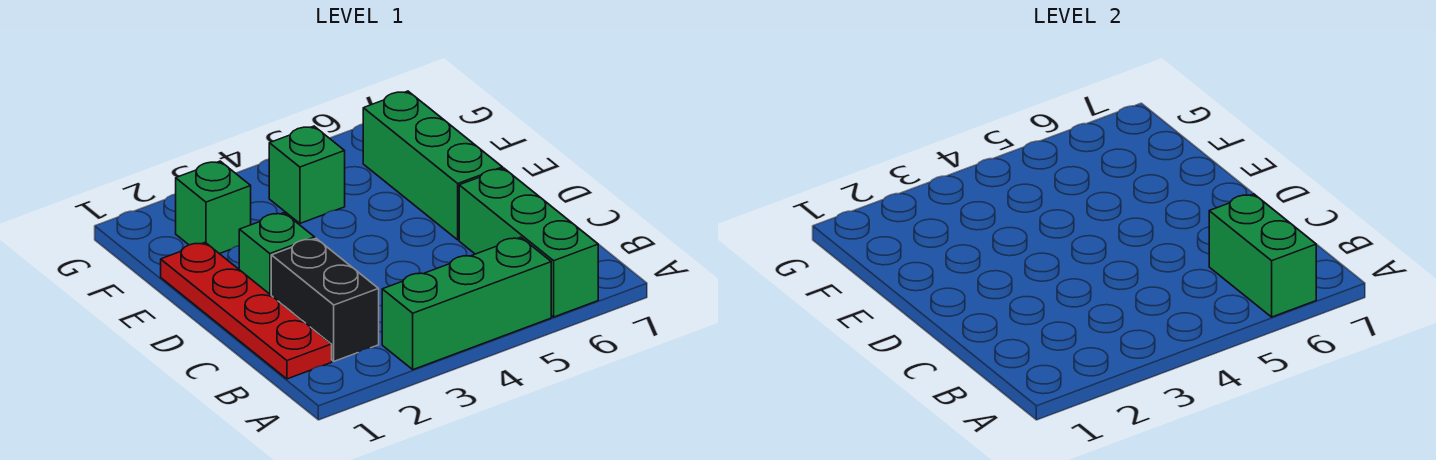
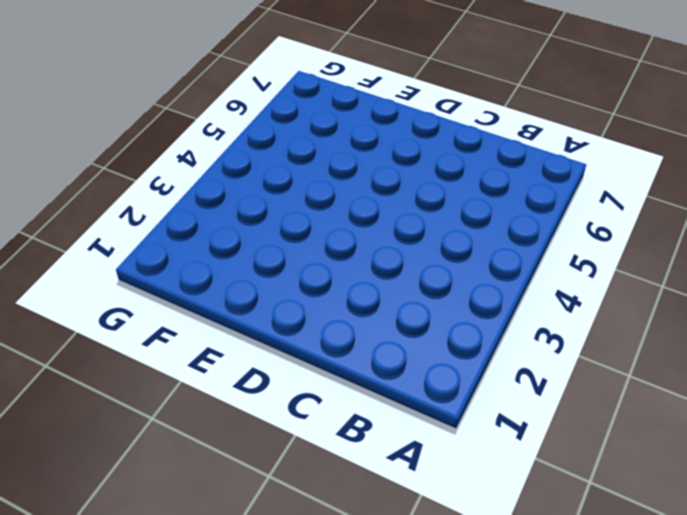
none -> green 1x3 brick [382,237,551,370]
none -> green 1x3 brick [459,168,598,317]

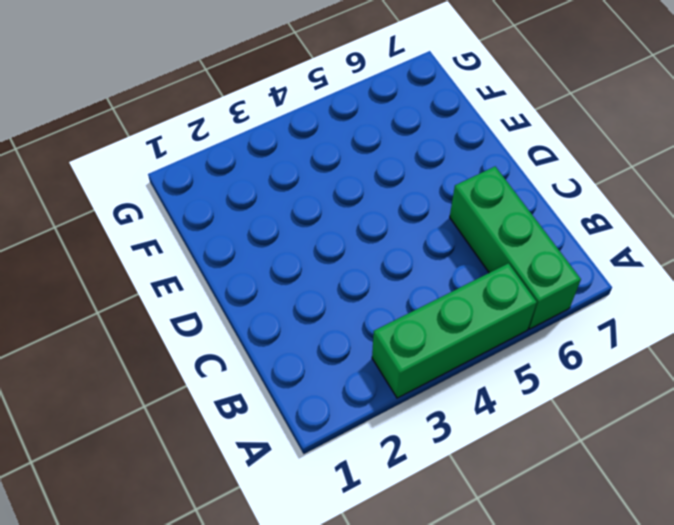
none -> red 1x4 plate [161,243,332,379]
none -> black 1x2 brick [271,238,379,361]

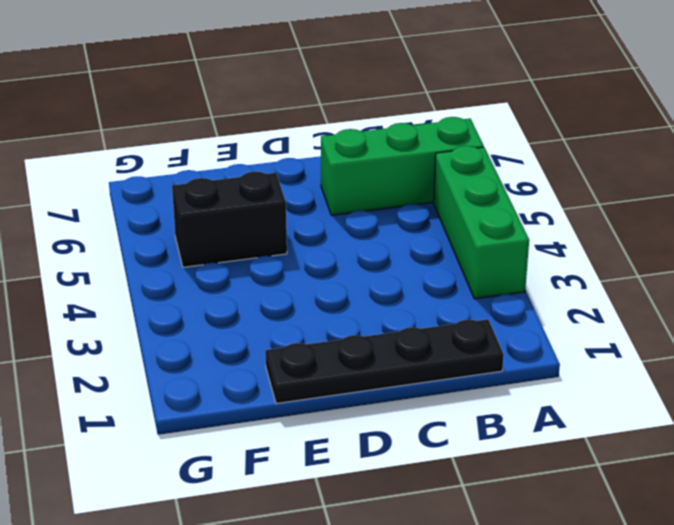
black 1x4 plate [265,319,504,404] -> red 1x4 plate [161,243,332,379]
black 1x2 brick [172,171,287,267] -> black 1x2 brick moved to [271,238,379,361]
none -> green 1x1 brick [239,213,315,295]
none -> green 1x3 brick [363,91,502,240]

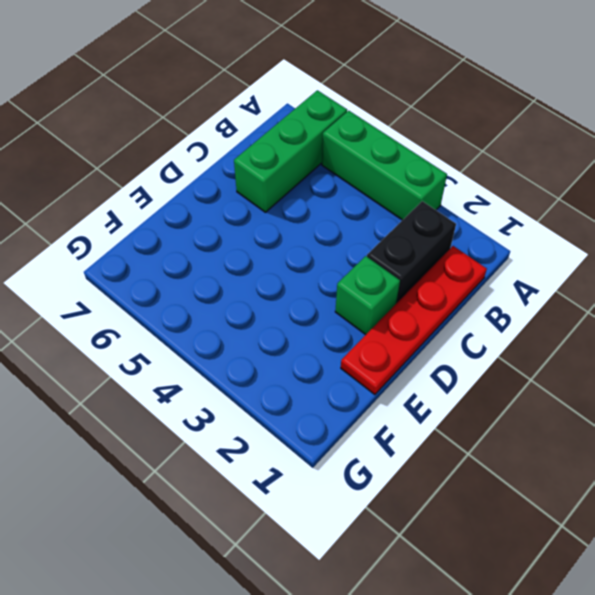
none -> green 1x3 brick [363,91,502,240]
none -> green 1x1 brick [176,161,251,254]

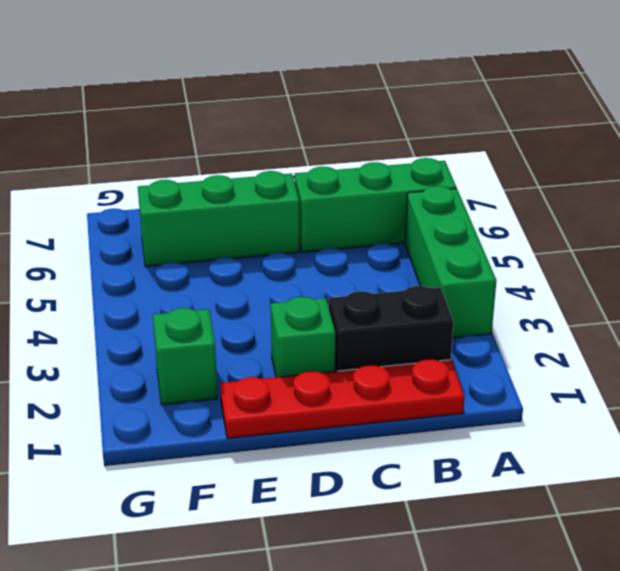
none -> green 1x1 brick [269,126,345,223]
none -> green 1x2 brick [1209,194,1316,317]

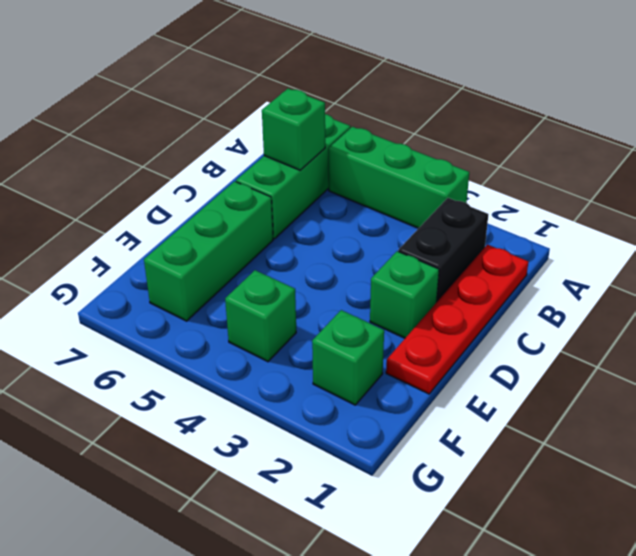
green 1x1 brick [262,88,325,170] -> green 1x2 brick [1209,194,1316,317]

